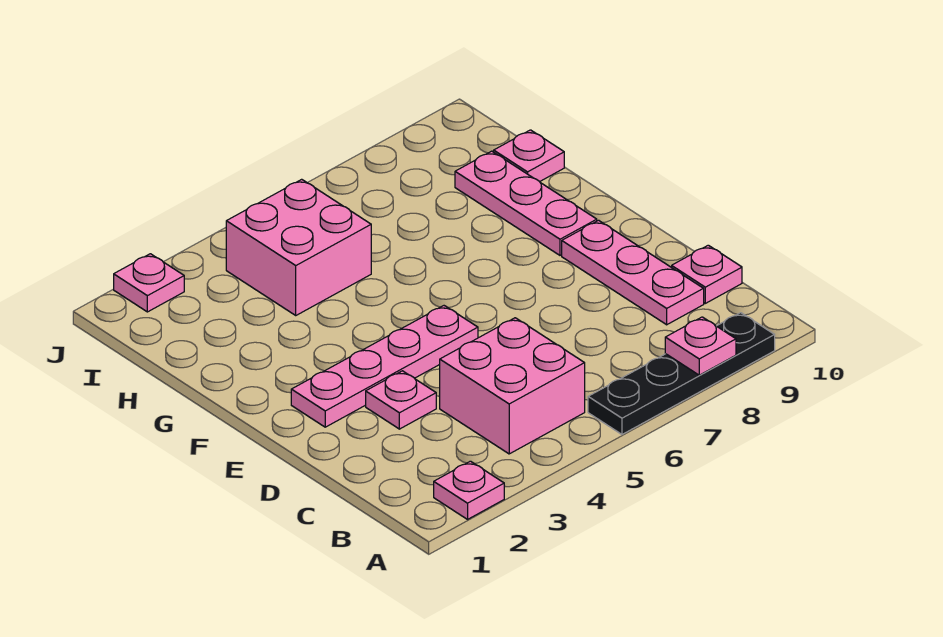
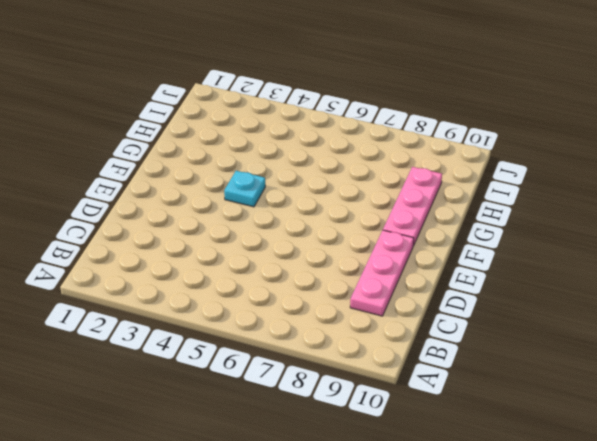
cyan 1x1 plate [224,171,265,207] -> none
none -> pink 1x1 plate [434,461,504,519]
none -> black 1x4 plate [588,313,775,434]
none -> pink 2x2 brick [440,318,585,454]

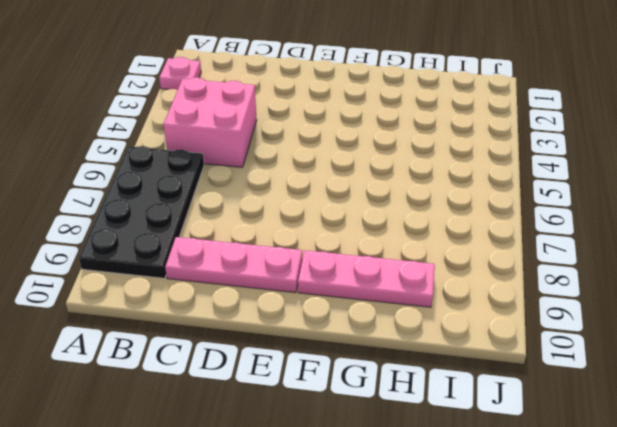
black 2x4 plate [79,146,204,278] -> black 1x4 plate [588,313,775,434]
none -> pink 1x1 plate [672,245,742,303]
none -> pink 1x1 plate [366,371,436,429]
none -> pink 1x4 plate [291,306,478,427]

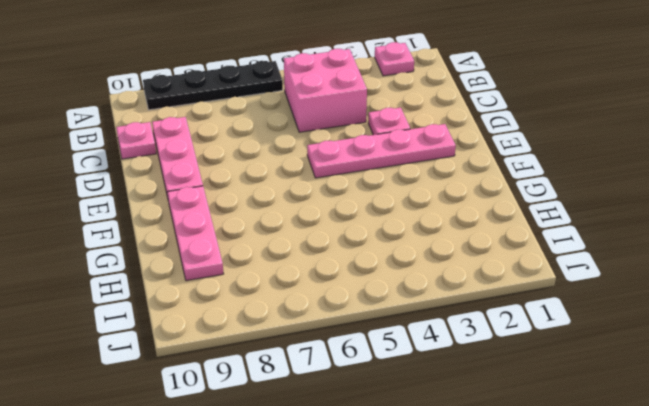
none -> pink 2x2 brick [226,179,371,315]
none -> pink 1x1 plate [494,130,564,182]
none -> pink 1x1 plate [114,254,184,312]

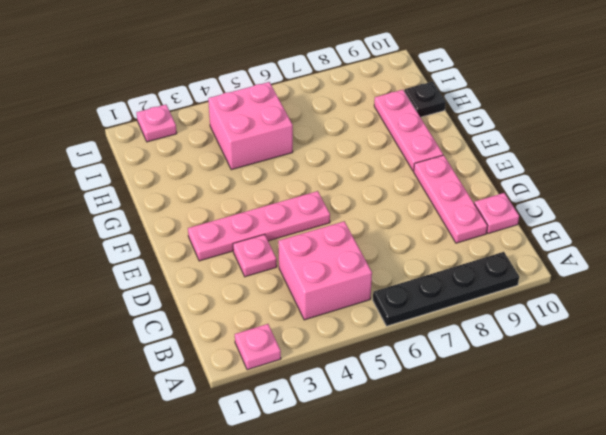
black 1x1 plate [404,82,446,117] -> pink 1x1 plate [494,130,564,182]
none -> pink 1x1 plate [665,317,736,375]

